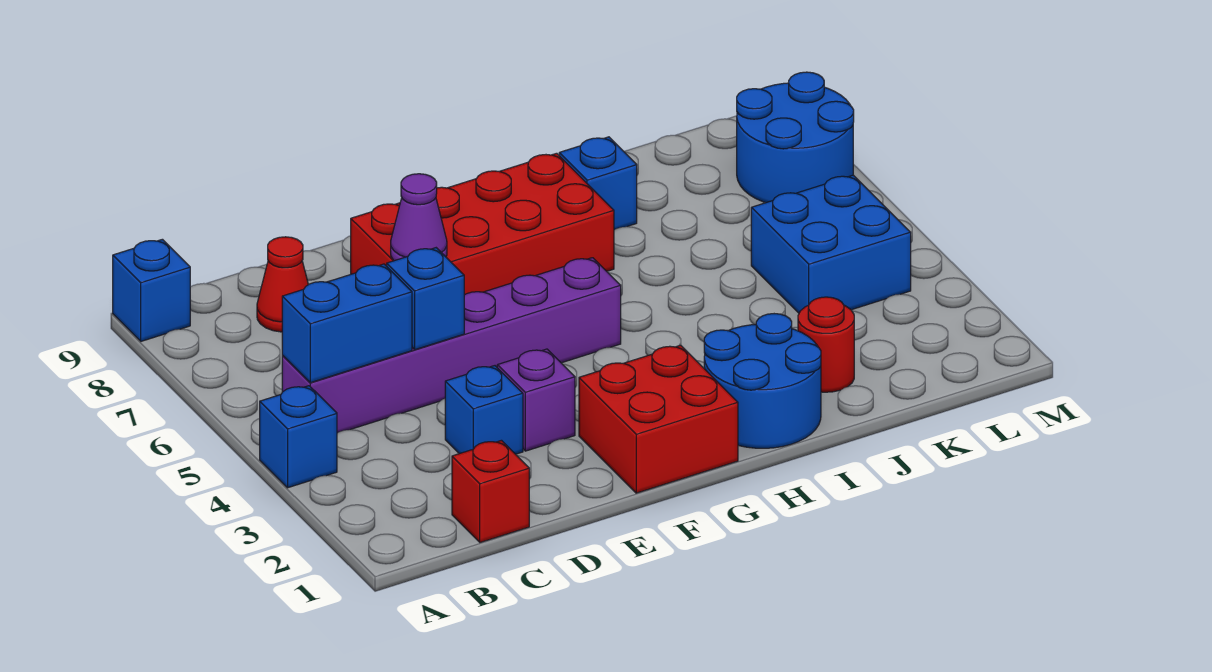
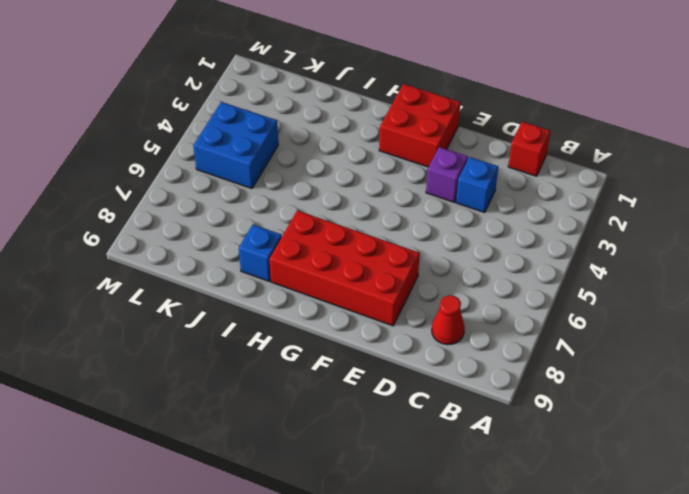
none -> blue 1x1 brick [260,386,337,488]
none -> blue 1x1 brick [113,239,190,341]
none -> purple 1x6 brick [282,258,621,433]

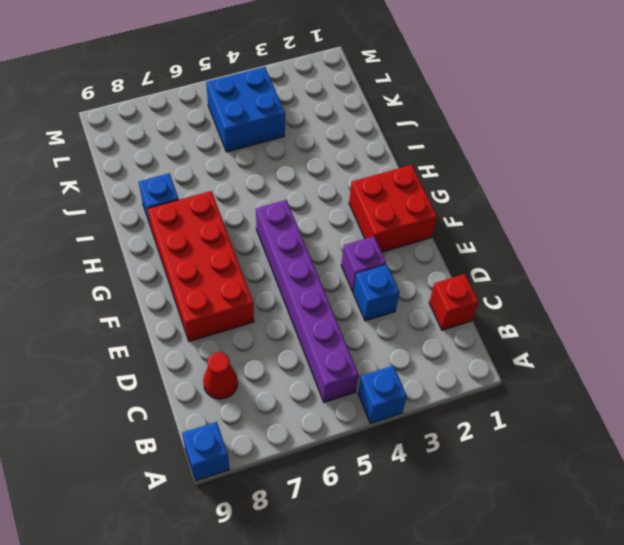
none -> blue 2x2 round brick [704,314,821,448]
none -> red 1x1 round brick [798,297,854,392]
none -> blue 2x2 round brick [737,72,854,203]

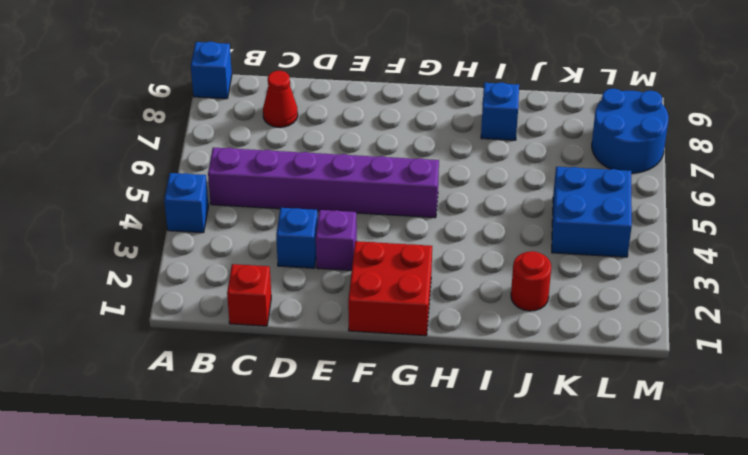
none -> red 2x4 brick [351,153,614,295]
none -> blue 2x2 round brick [704,314,821,448]
none -> blue 1x2 brick [282,264,412,383]

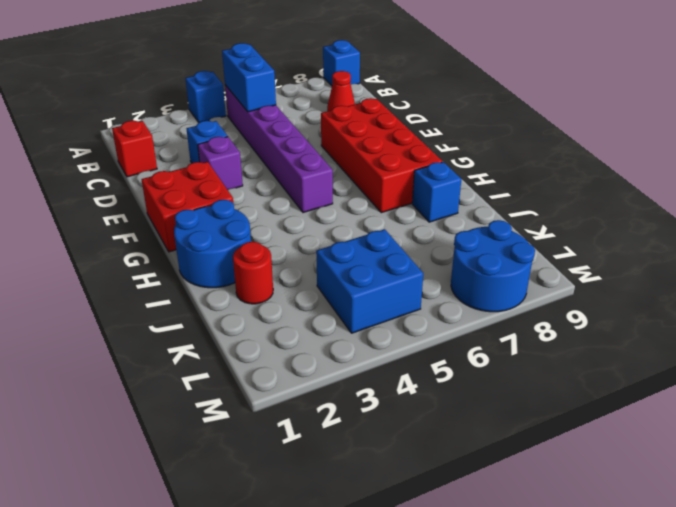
none -> blue 1x1 brick [387,248,464,350]
none -> purple 1x1 cone [391,174,447,261]

